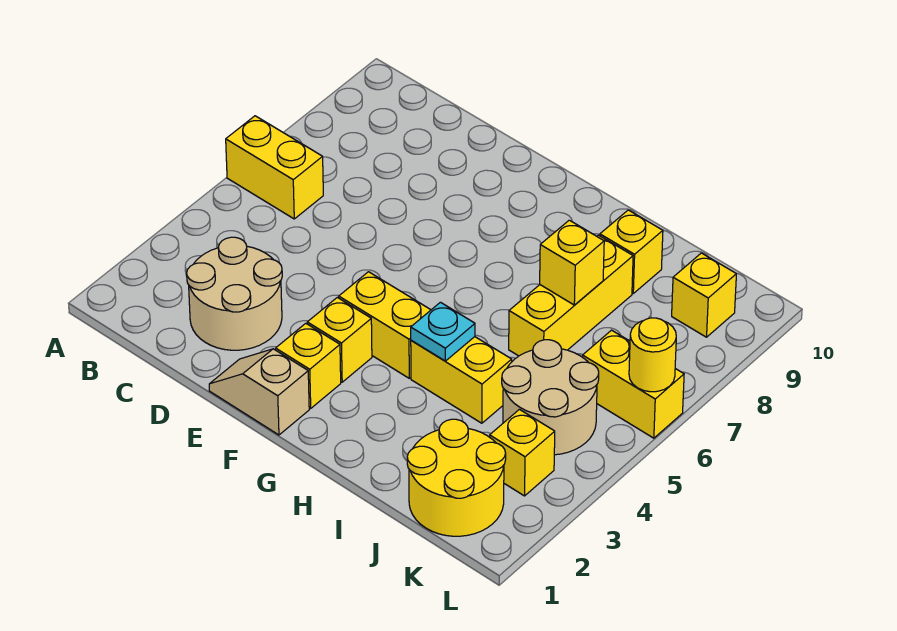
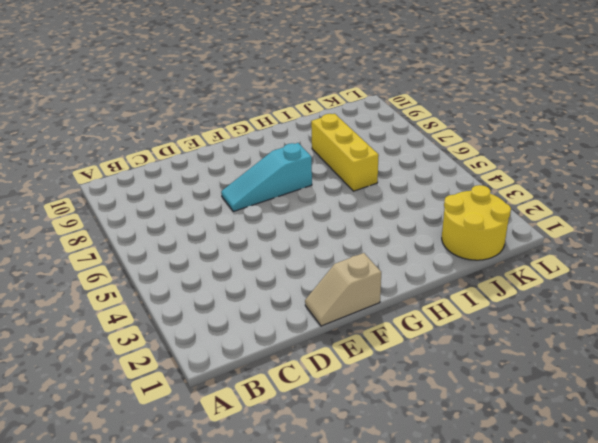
cyan 1x3 slope [221,143,312,212] -> none
none -> yellow 1x2 brick [226,116,323,219]
none -> tan 2x2 round brick [187,237,282,350]
none -> yellow 1x1 brick [276,323,341,408]

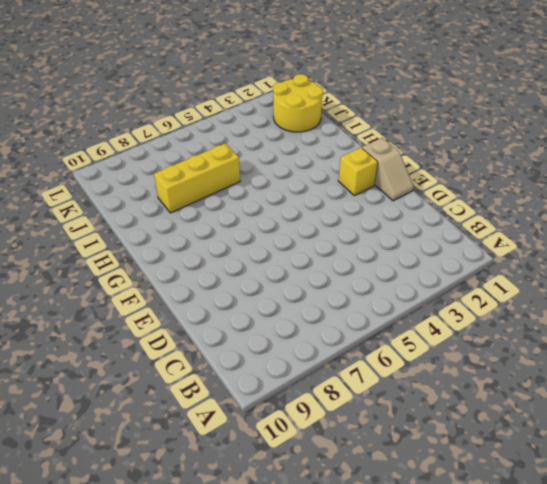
none -> yellow 1x2 brick [226,116,323,219]
none -> tan 2x2 round brick [187,237,282,350]
none -> yellow 1x1 brick [307,297,372,382]

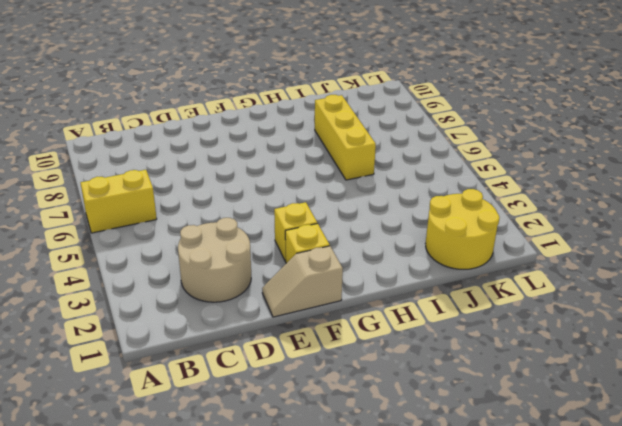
none -> yellow 1x2 brick [339,272,430,378]
none -> yellow 1x2 brick [411,337,512,423]
none -> yellow 1x1 brick [600,210,663,293]

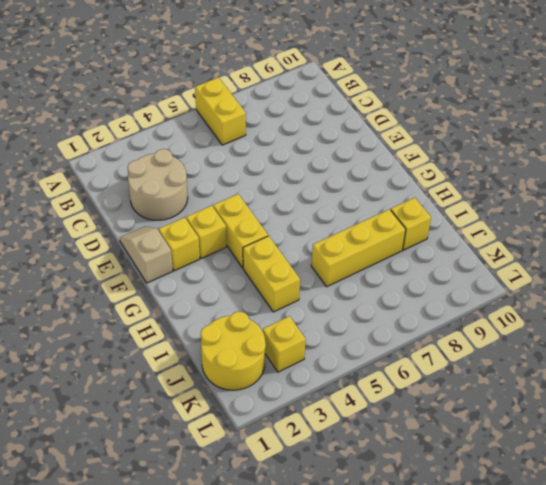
none -> tan 2x2 round brick [502,340,599,455]
none -> yellow 1x2 brick [583,330,684,438]
none -> yellow 1x1 brick [672,253,736,337]

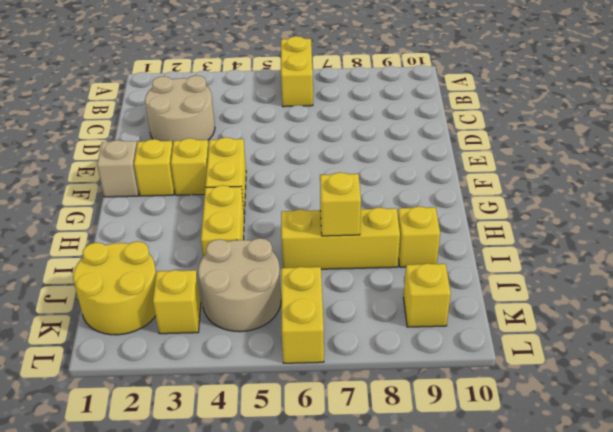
none -> cyan 1x1 plate [411,302,475,361]
none -> yellow 1x1 round brick [629,318,676,392]

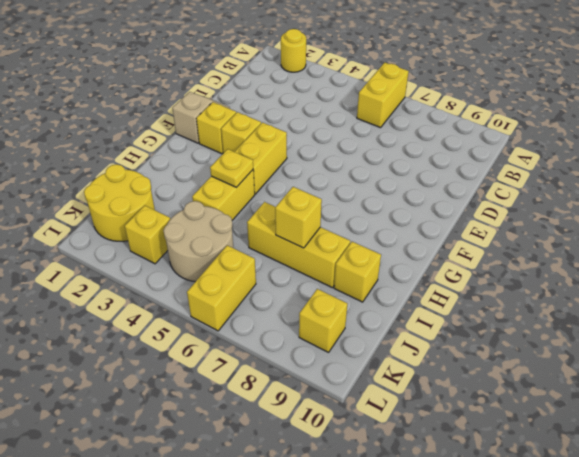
yellow 1x1 round brick [281,29,306,72] -> yellow 1x1 round brick moved to [629,318,676,392]
yellow 1x1 plate [210,149,253,187] -> cyan 1x1 plate [411,302,475,361]
none -> tan 2x2 round brick [187,237,282,350]

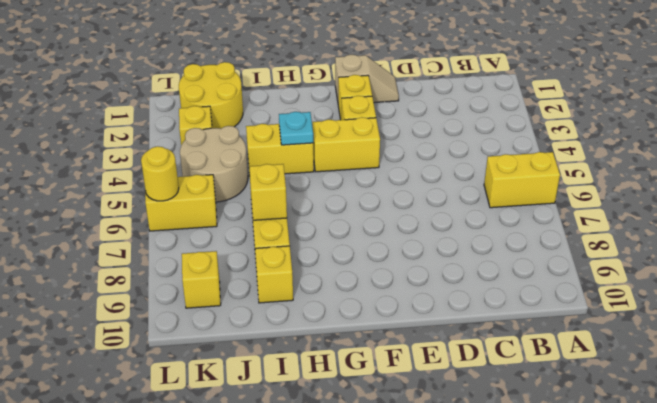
none -> tan 2x2 round brick [187,237,282,350]

